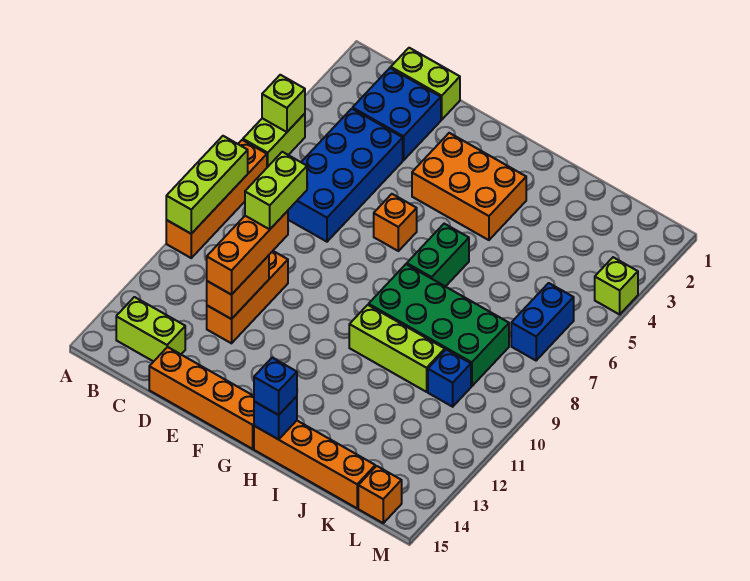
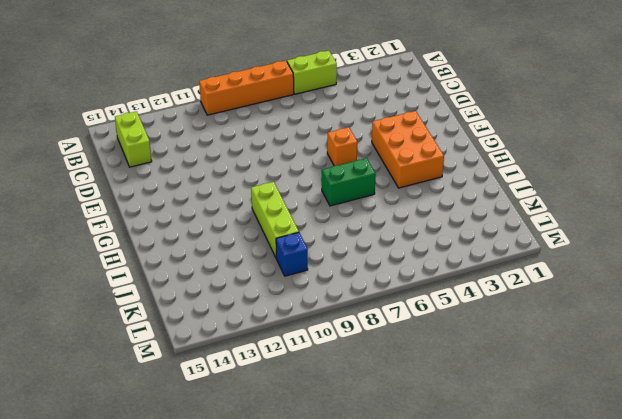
none -> lime 1x2 brick [391,48,460,120]
none -> blue 2x2 brick [353,68,441,160]
none -> blue 2x4 brick [288,109,403,242]

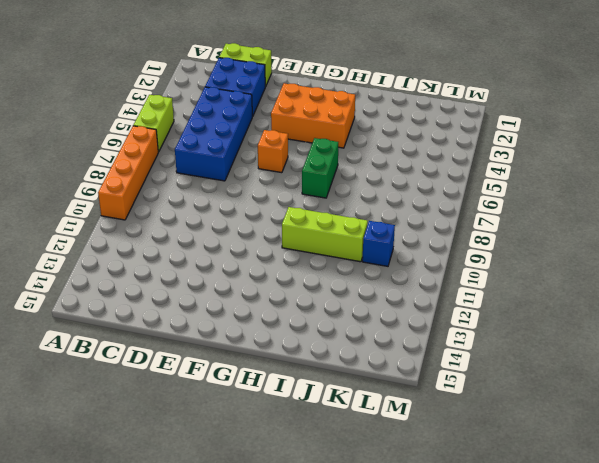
none -> lime 1x2 brick [116,297,185,362]
none -> orange 1x3 brick [207,251,288,343]
none -> orange 1x4 brick [149,347,254,449]

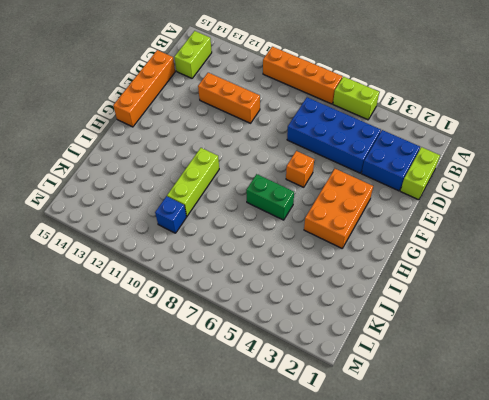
none -> green 2x4 brick [369,264,509,386]
none -> orange 1x4 brick [254,421,375,508]
none -> blue 1x2 brick [511,283,574,360]

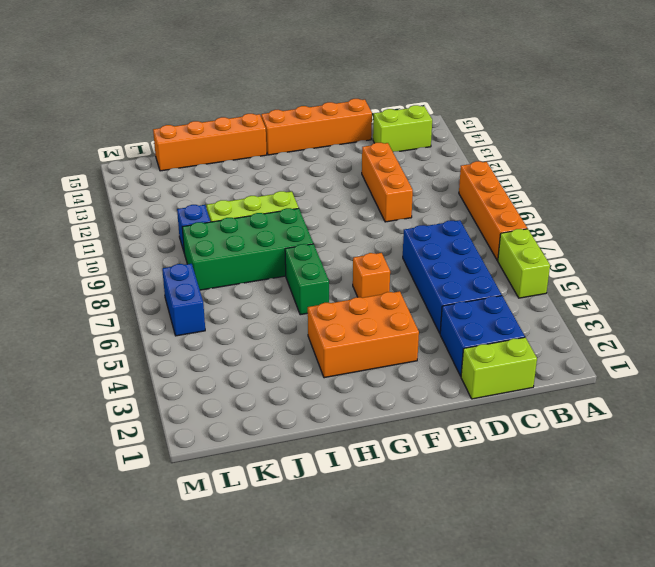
none -> orange 1x1 brick [358,466,402,523]
none -> lime 1x1 brick [595,257,638,314]
none -> lime 1x1 brick [262,75,305,132]

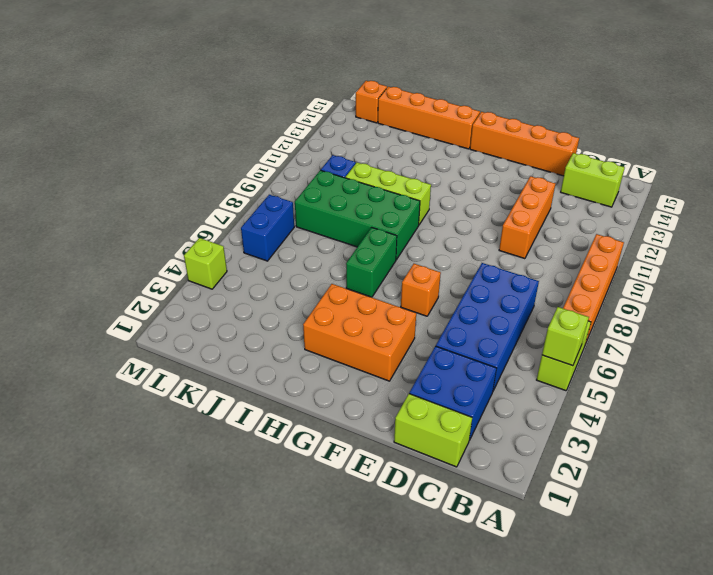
none -> lime 1x3 brick [166,136,248,234]
none -> orange 1x2 brick [207,255,269,319]
none -> blue 1x1 brick [254,396,297,439]

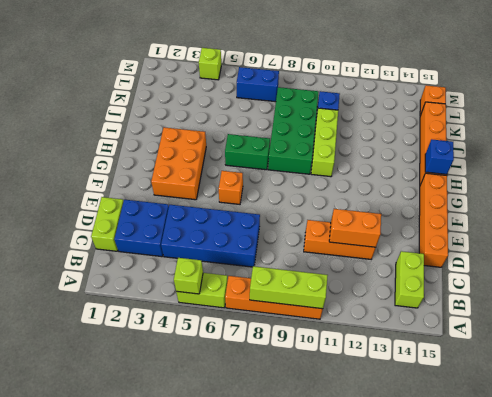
none -> orange 1x3 brick [207,211,288,295]
none -> blue 1x1 brick [254,358,297,415]
none -> lime 1x2 brick [245,152,307,229]

